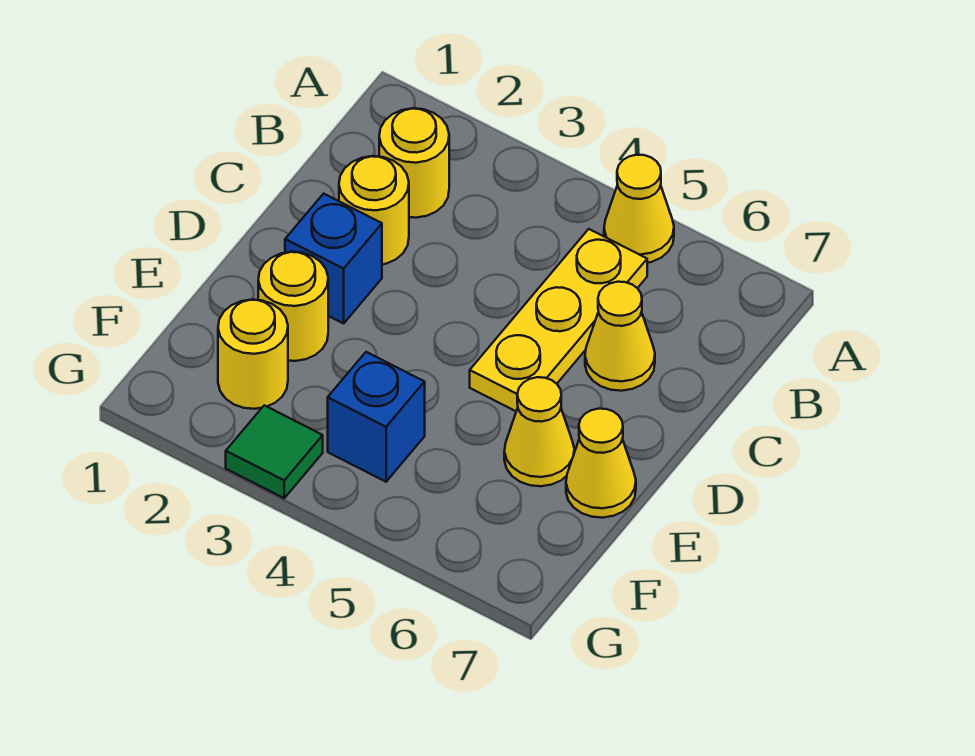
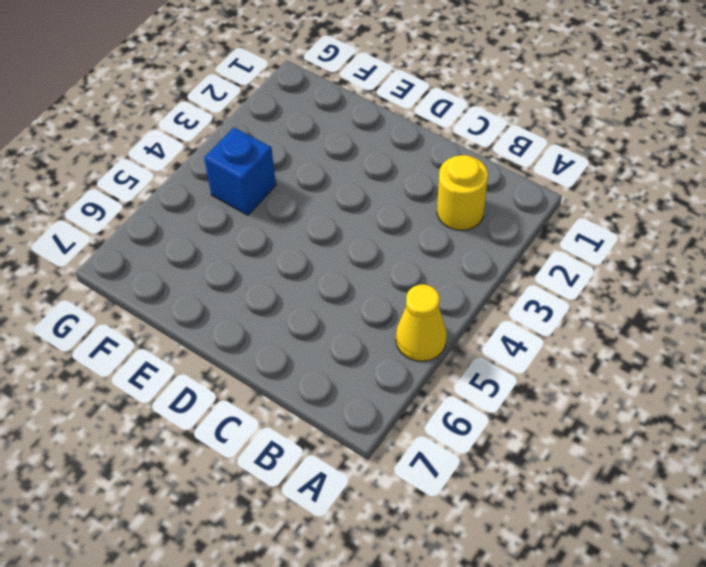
none -> yellow 1x3 plate [470,229,647,411]
none -> yellow 1x1 round brick [339,156,409,264]
none -> yellow 1x1 cone [585,282,655,391]

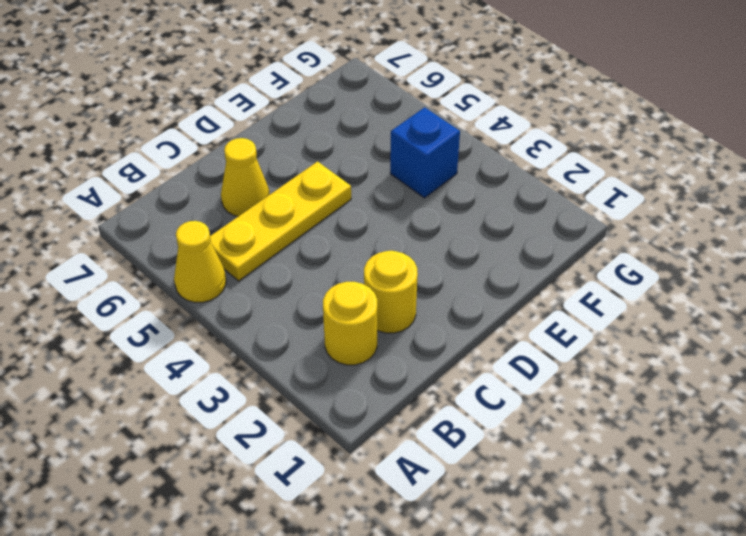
none -> blue 1x1 brick [285,194,382,323]
none -> yellow 1x1 round brick [258,252,328,361]
none -> yellow 1x1 cone [504,377,574,486]

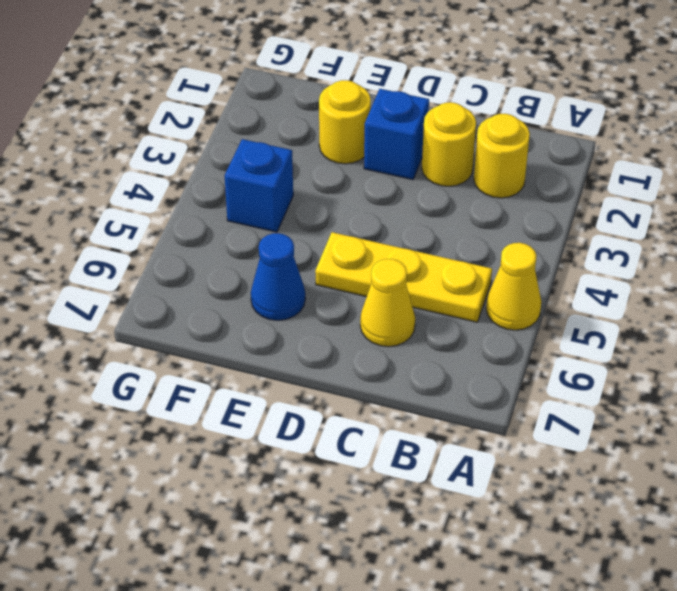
blue 1x1 cone [251,233,305,320] -> yellow 1x1 cone [504,377,574,486]
none -> yellow 1x1 cone [566,409,636,518]
none -> yellow 1x1 round brick [218,300,288,409]
none -> green 1x1 tile [226,405,323,498]

